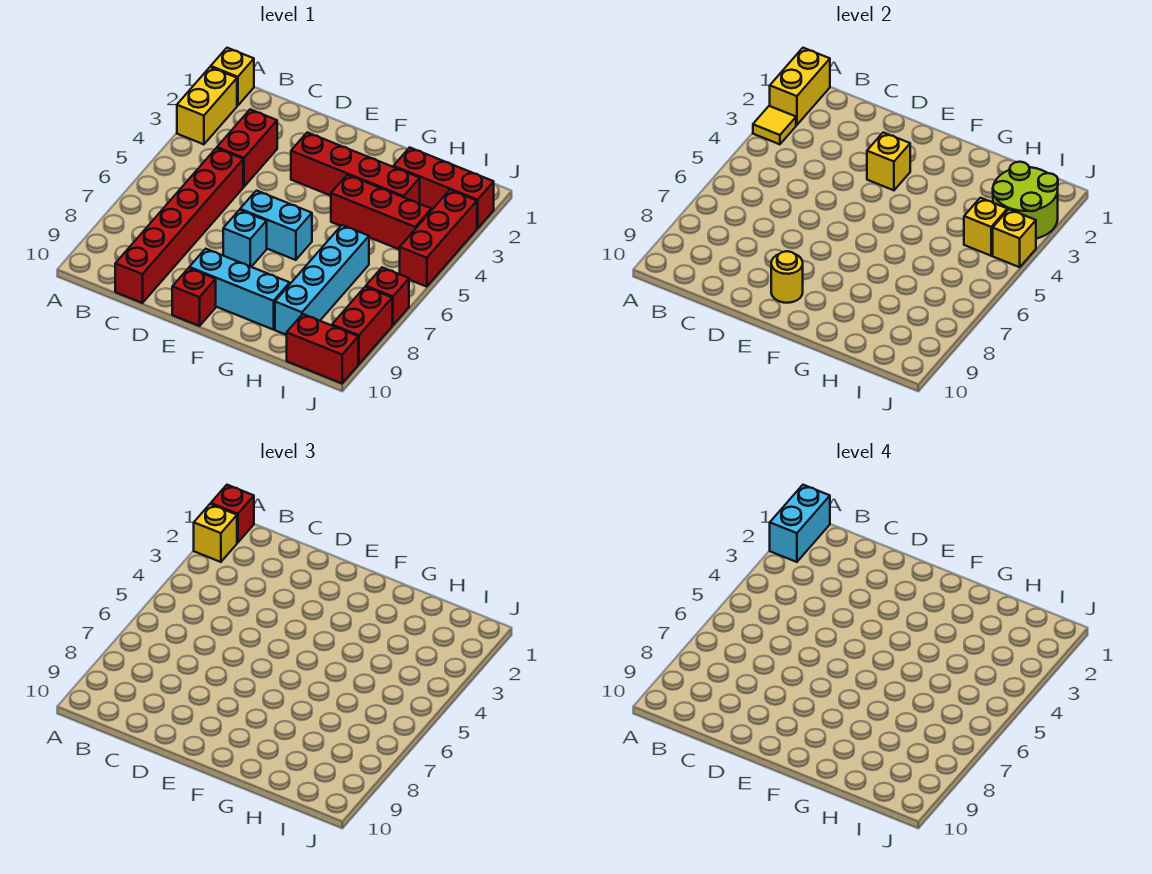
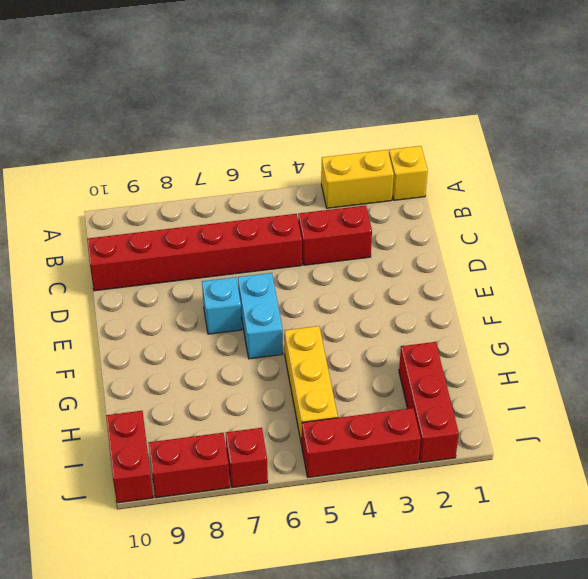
yellow 1x3 brick [285,326,338,445] -> none
none -> red 1x4 brick [291,132,420,204]
none -> cyan 1x3 brick [189,249,290,330]
none -> red 1x1 brick [172,268,216,326]

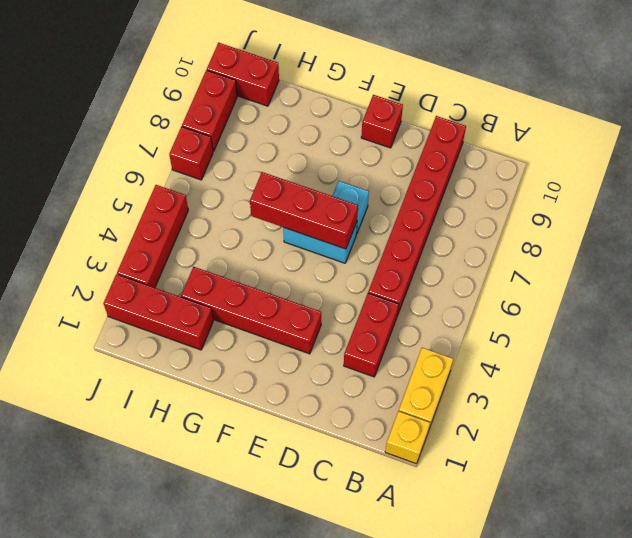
red 1x3 brick [250,172,358,249] -> red 1x3 brick moved to [331,175,431,250]
none -> cyan 1x3 brick [189,249,290,330]
none -> cyan 1x4 brick [275,225,369,335]
none -> yellow 1x2 brick [770,48,830,125]

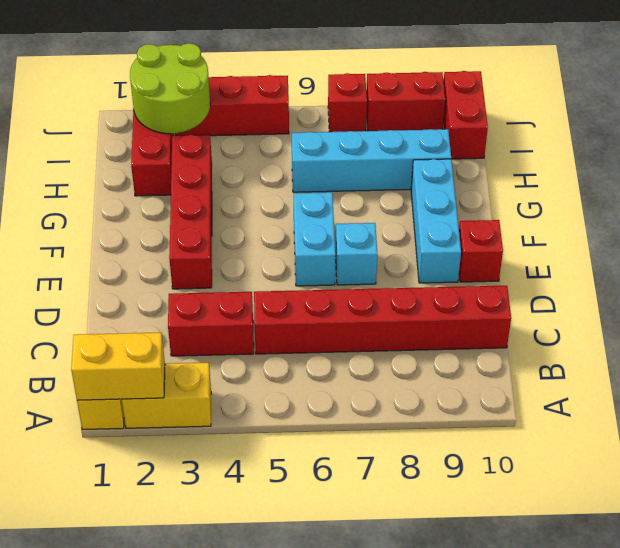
none -> red 1x3 brick [331,175,431,250]
none -> yellow 1x1 tile [753,106,796,144]
none -> yellow 1x1 brick [867,132,910,190]

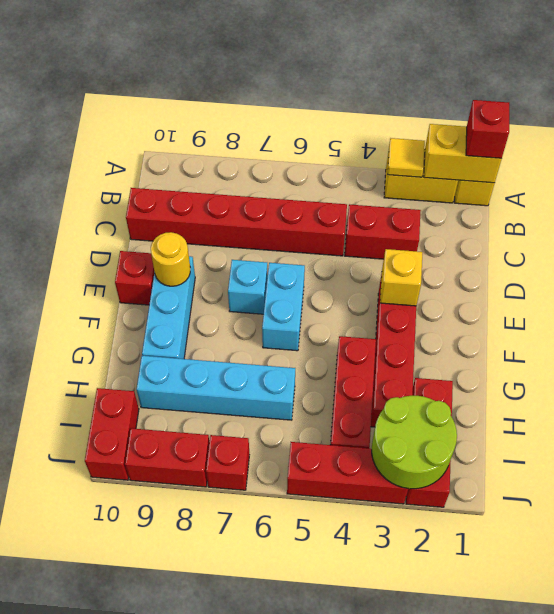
none -> yellow 1x1 brick [964,198,1007,256]
none -> yellow 1x1 brick [993,209,1036,267]
none -> yellow 1x1 brick [194,504,237,562]

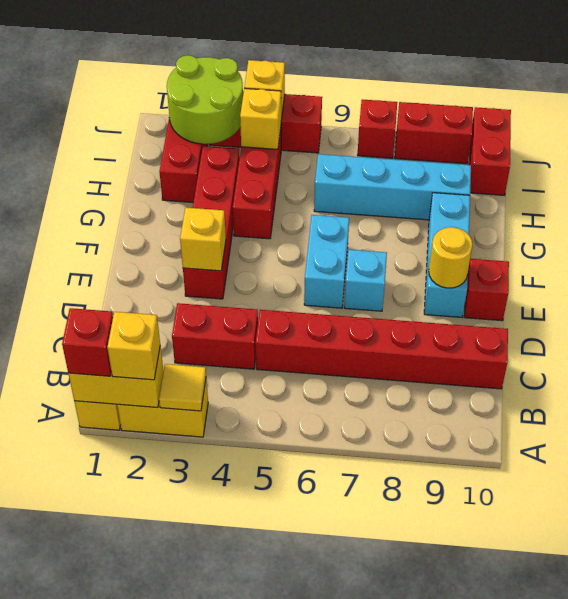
none -> cyan 1x2 brick [770,485,830,562]

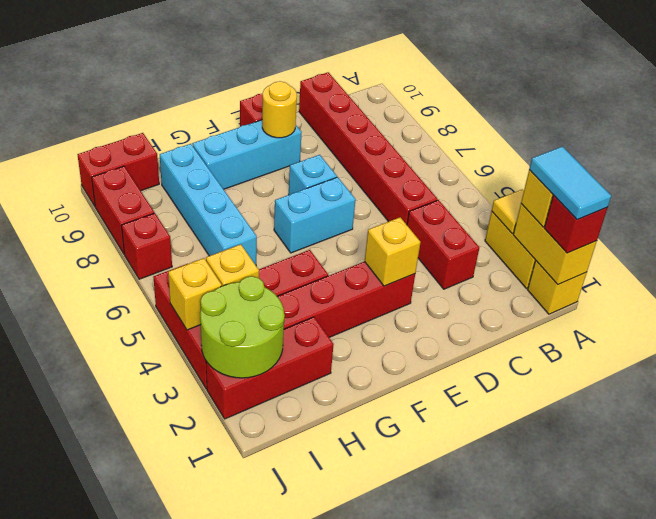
cyan 1x2 tile [529,146,611,220] -> cyan 1x2 brick [770,485,830,562]

